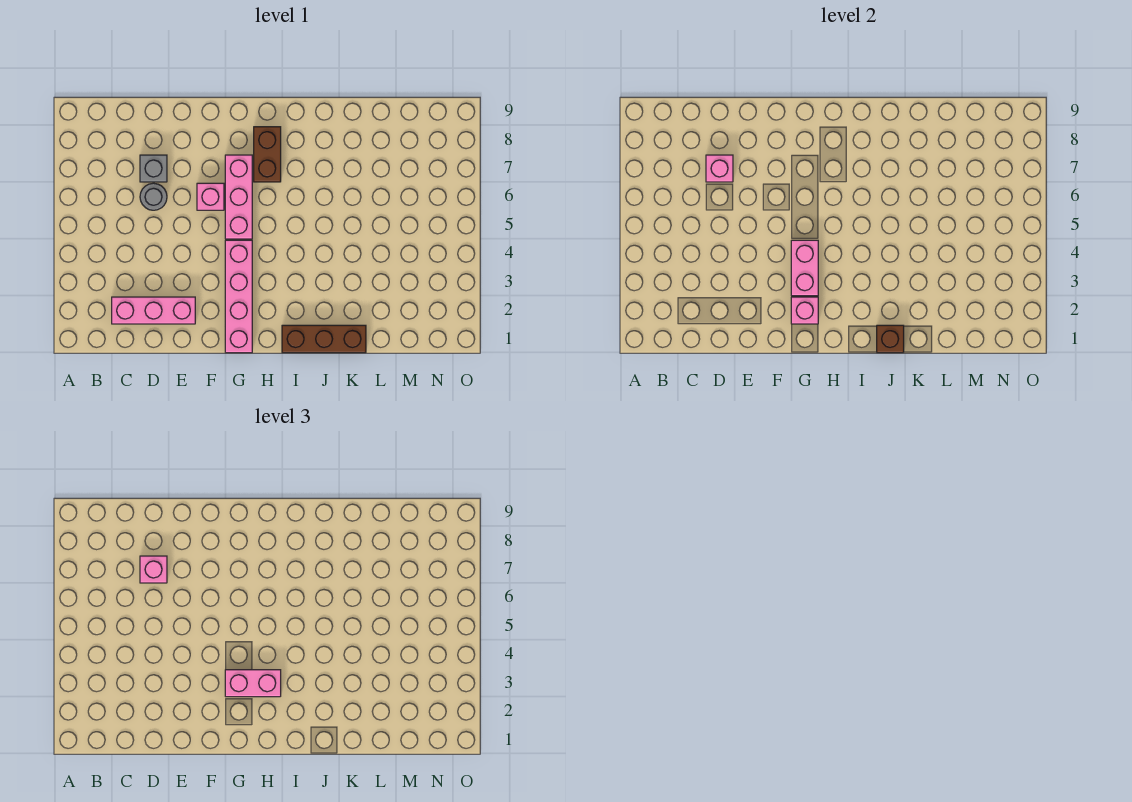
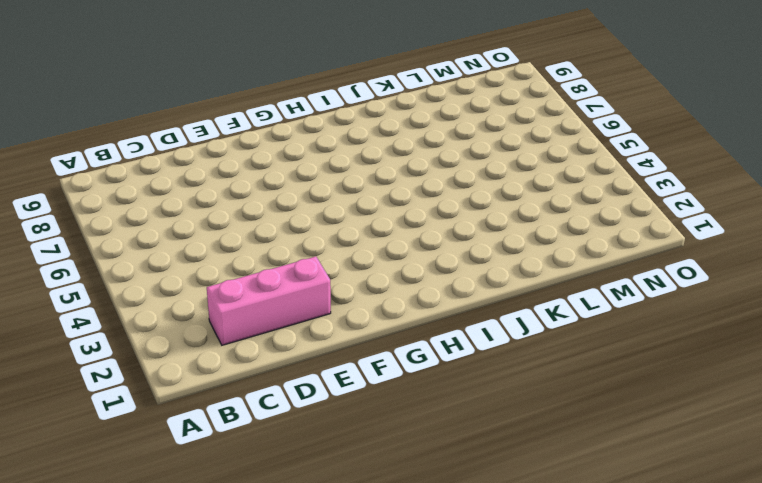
none -> grey 1x1 round brick [140,183,167,210]
none -> grey 1x1 brick [140,155,167,182]
none -> pink 1x1 brick [197,183,224,210]

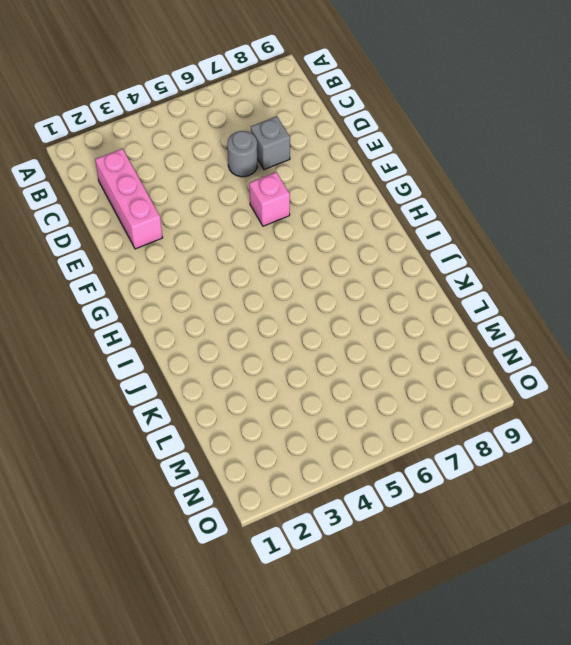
none -> pink 1x4 brick [225,240,252,353]
none -> pink 1x3 brick [225,155,252,239]
none -> brown 1x2 brick [254,127,281,182]

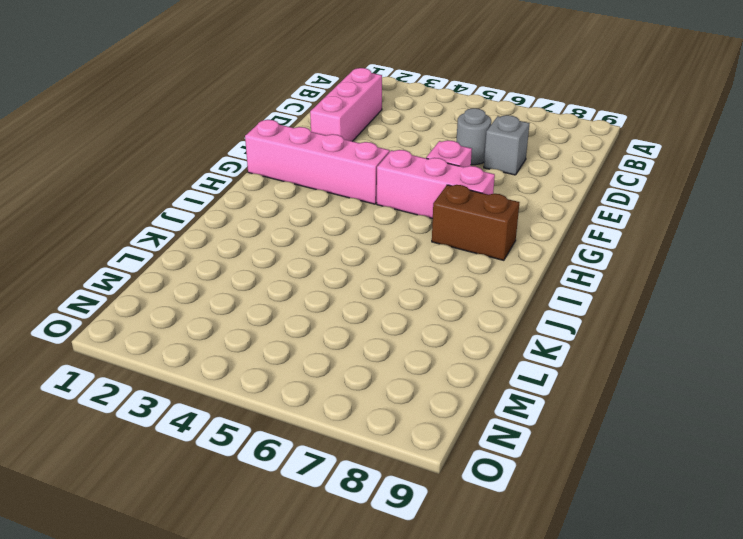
none -> brown 1x3 brick [282,325,366,353]
none -> pink 1x1 brick [706,155,733,182]
none -> pink 1x1 brick [791,297,818,324]

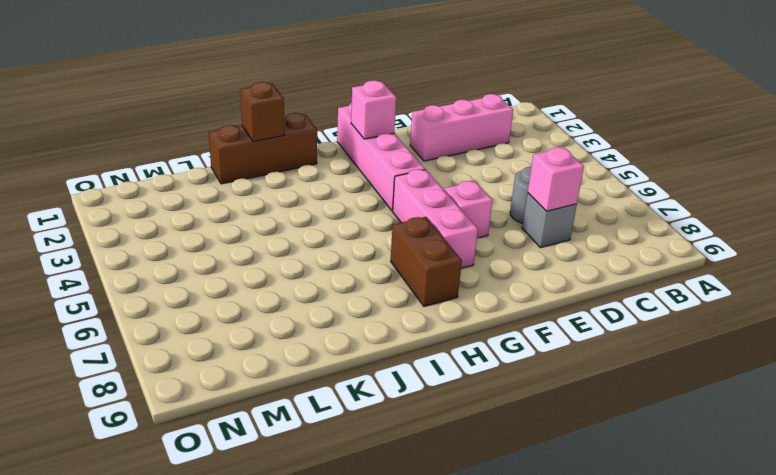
none -> pink 1x2 brick [791,240,818,296]
none -> pink 1x1 brick [140,556,167,583]
none -> pink 1x2 brick [225,670,281,697]

